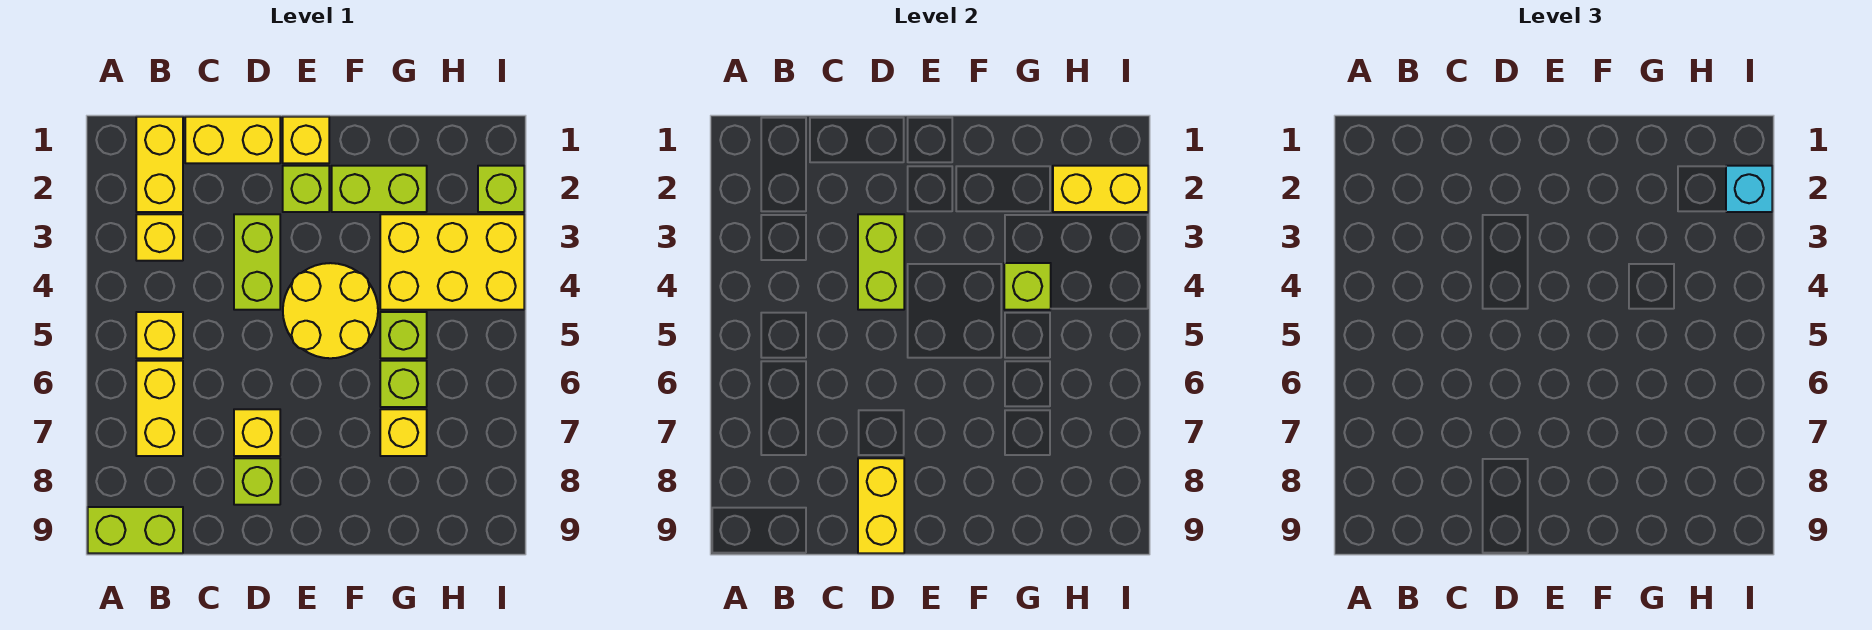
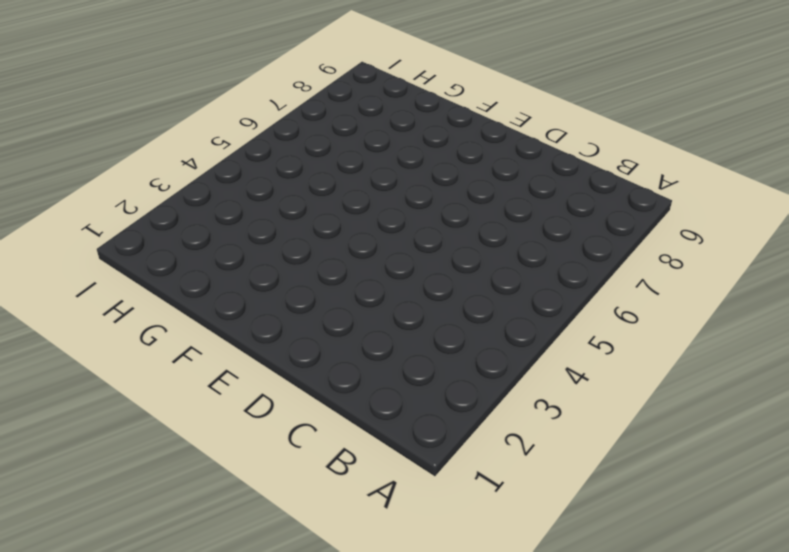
none -> lime 1x2 brick [88,507,183,553]
none -> yellow 1x2 brick [136,117,183,212]
none -> yellow 1x1 brick [136,214,183,261]

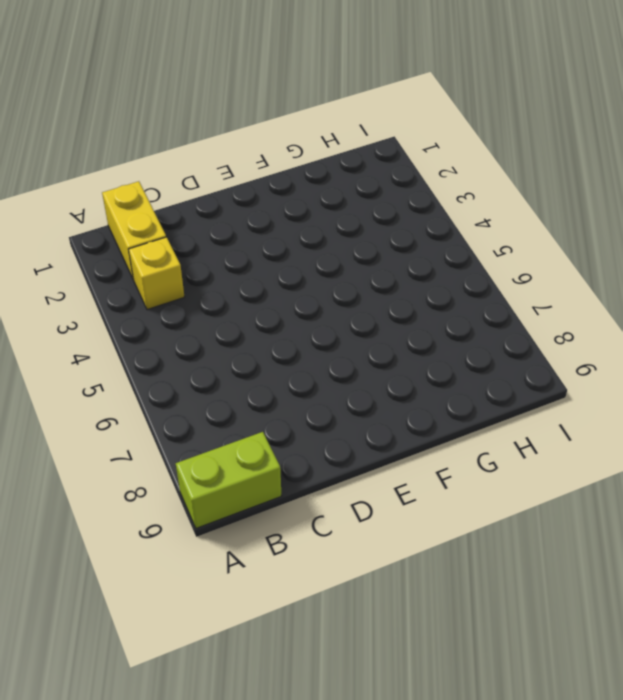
none -> yellow 1x1 brick [136,312,183,358]
none -> yellow 1x2 brick [136,361,183,456]
none -> yellow 1x2 brick [185,117,280,163]

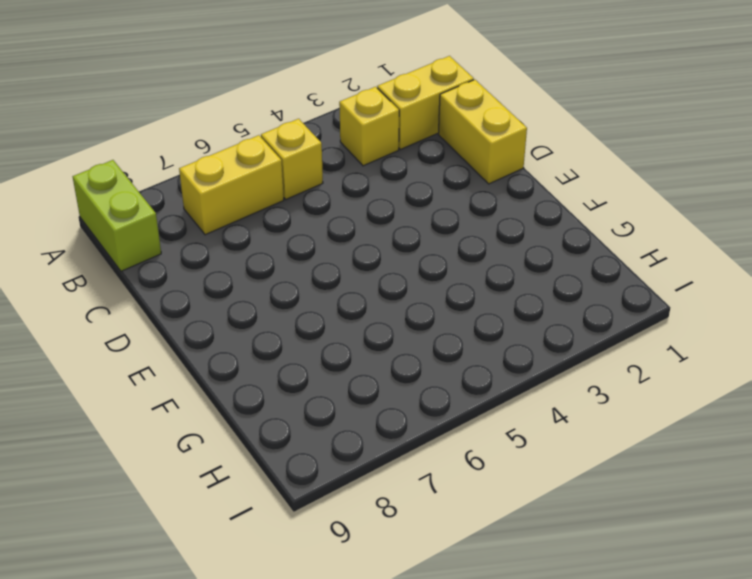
none -> lime 1x2 brick [234,214,280,310]
none -> yellow 1x1 brick [234,409,280,456]
none -> lime 1x1 brick [234,458,280,505]

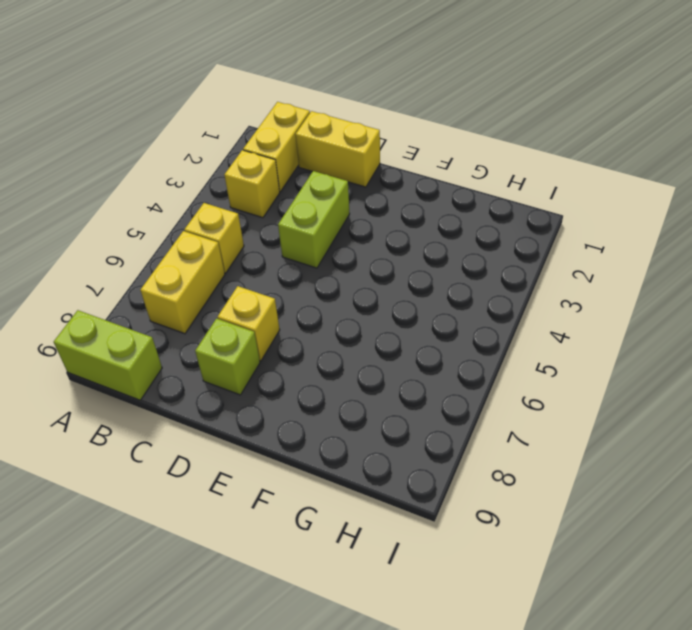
none -> yellow 1x1 brick [283,117,329,163]
none -> lime 1x1 brick [283,166,329,212]
none -> yellow 2x2 round brick [283,263,378,358]

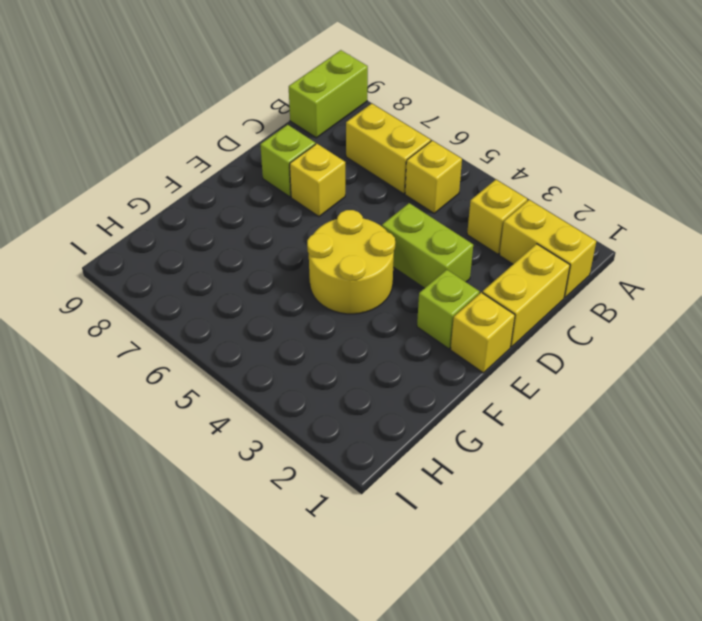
none -> lime 1x2 brick [332,166,427,212]
none -> yellow 2x3 brick [380,214,524,310]
none -> lime 1x1 brick [380,312,427,358]

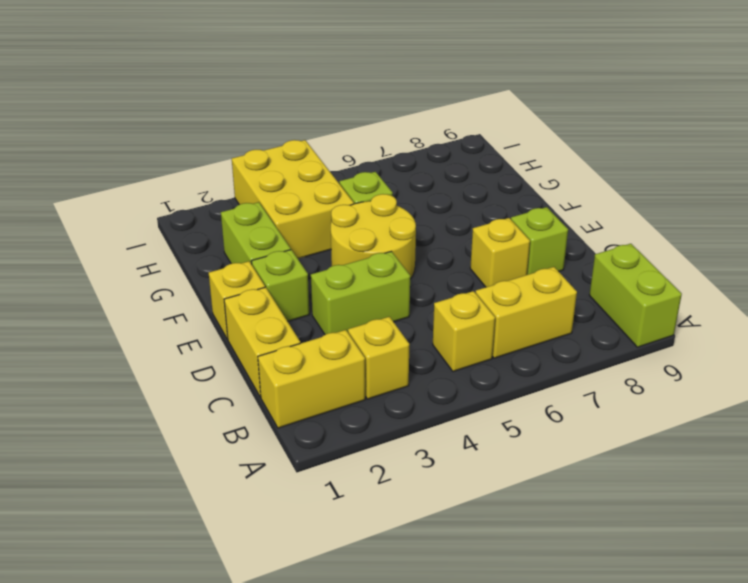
none -> lime 1x1 brick [380,361,427,407]
none -> yellow 1x1 brick [380,409,427,456]
none -> lime 1x1 brick [478,166,524,212]

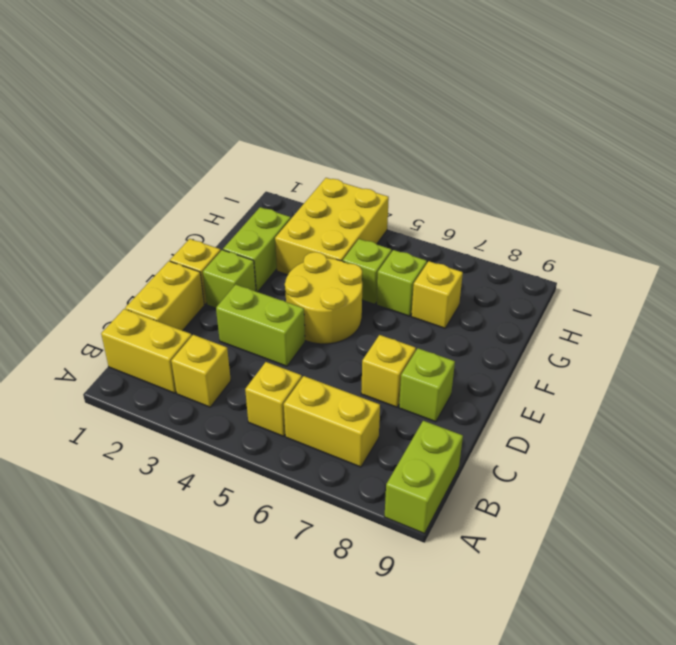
none -> lime 1x1 brick [478,166,524,212]
none -> lime 1x2 brick [858,214,904,310]
none -> yellow 1x2 brick [858,458,904,553]

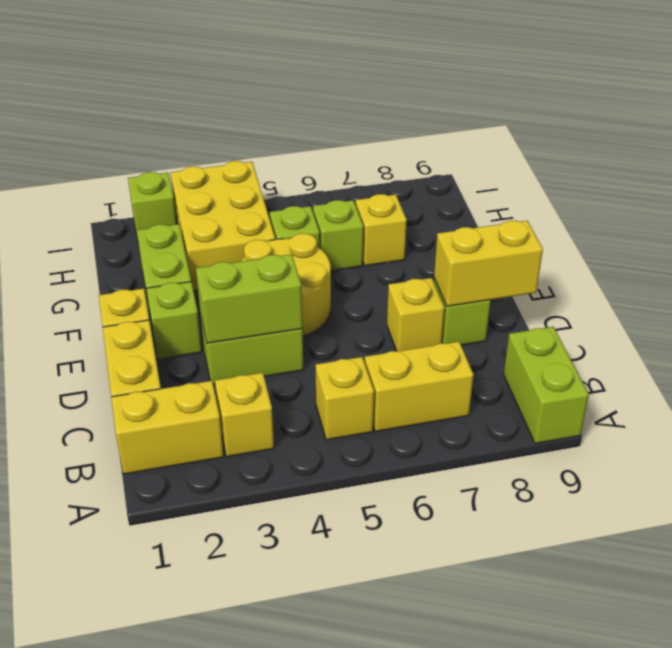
none -> lime 1x1 brick [1004,263,1051,310]
none -> yellow 1x2 brick [1053,166,1148,212]
none -> cyan 1x1 brick [1726,166,1772,212]

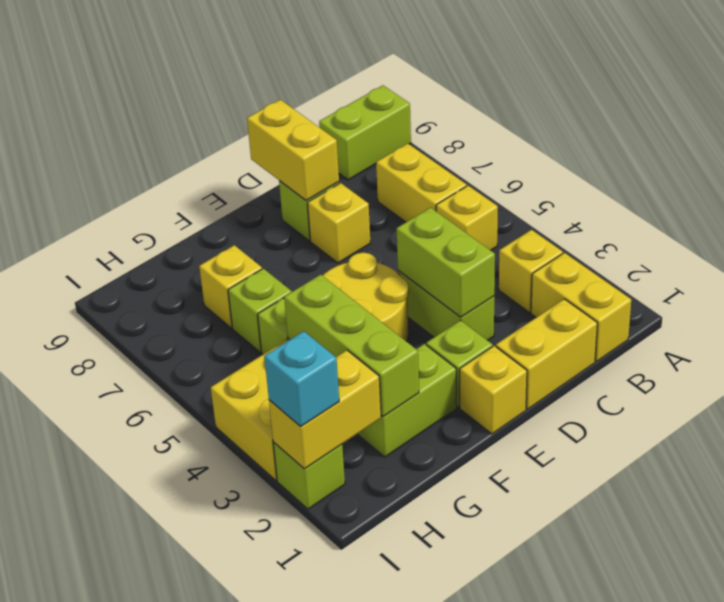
lime 1x3 brick [284,275,419,416] -> lime 1x1 brick [1004,263,1051,310]

